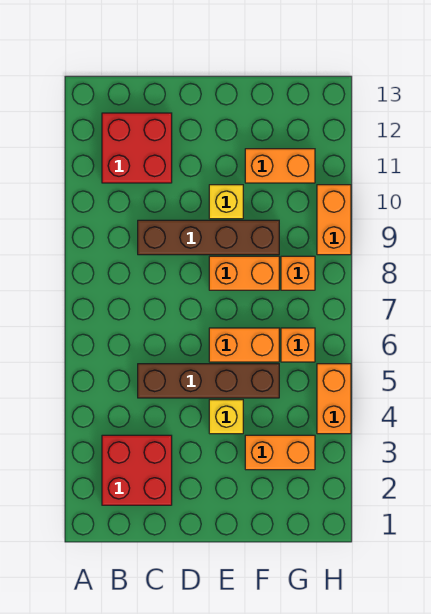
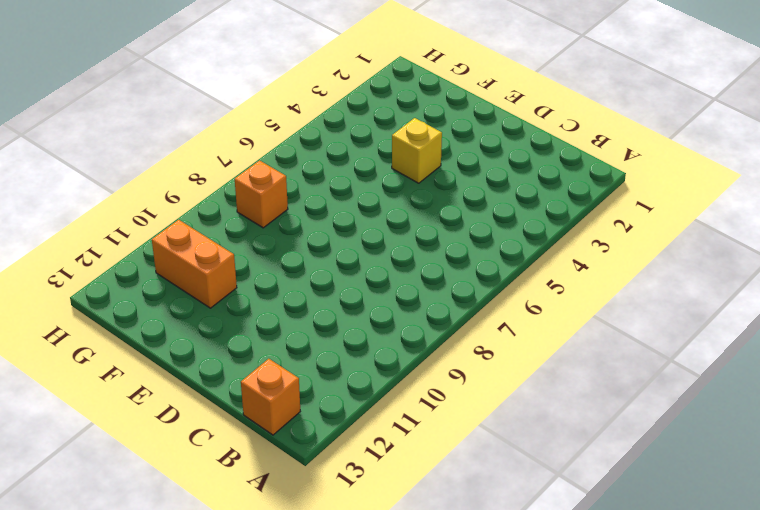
orange 1x1 brick [241,359,300,435] -> orange 1x1 brick moved to [281,328,315,362]
none -> red 2x2 brick [102,435,172,505]
none -> red 2x2 brick [102,113,172,183]
none -> brown 1x4 brick [138,364,279,398]

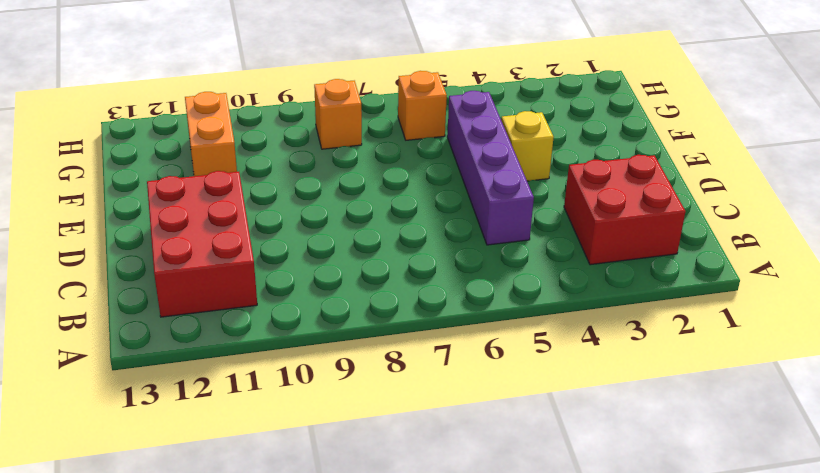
red 2x3 brick [147,171,257,317] -> red 2x2 brick [102,113,172,183]
purple 1x4 brick [447,91,534,245] -> brown 1x4 brick [138,364,279,398]
none -> brown 1x4 brick [138,220,279,255]
none -> orange 1x2 brick [209,328,279,362]
none -> orange 1x2 brick [209,256,279,290]

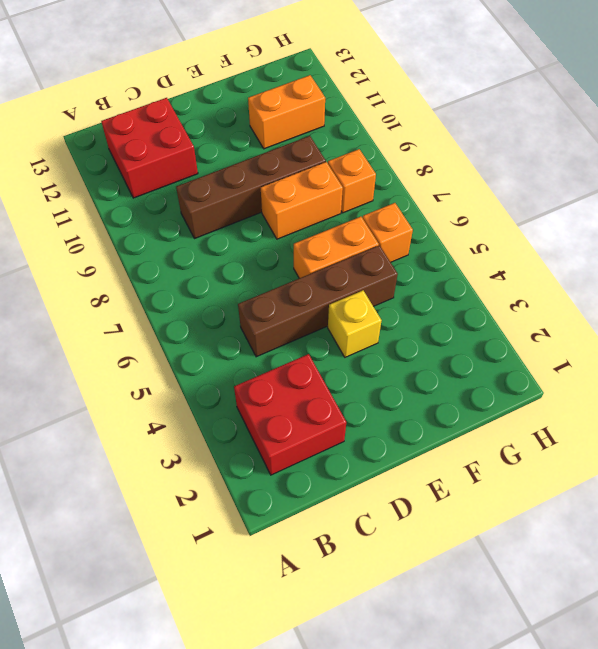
none -> yellow 1x1 brick [209,185,243,219]
none -> orange 1x2 brick [245,435,315,470]
none -> orange 1x2 brick [317,364,351,434]

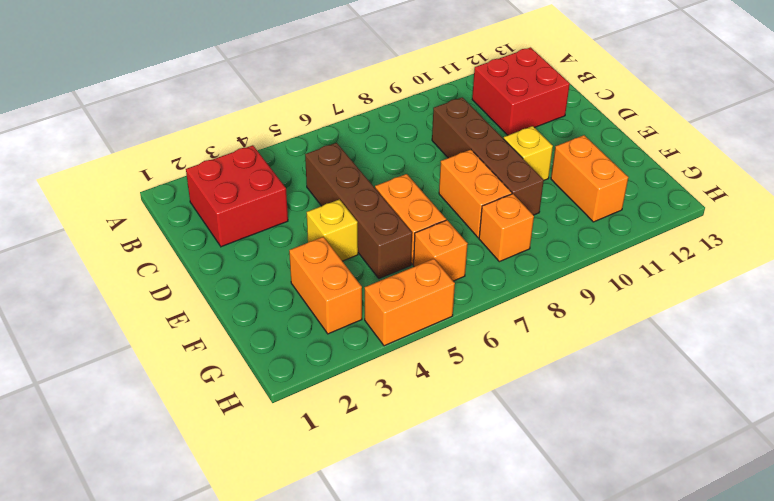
none -> orange 1x2 brick [317,185,351,255]

